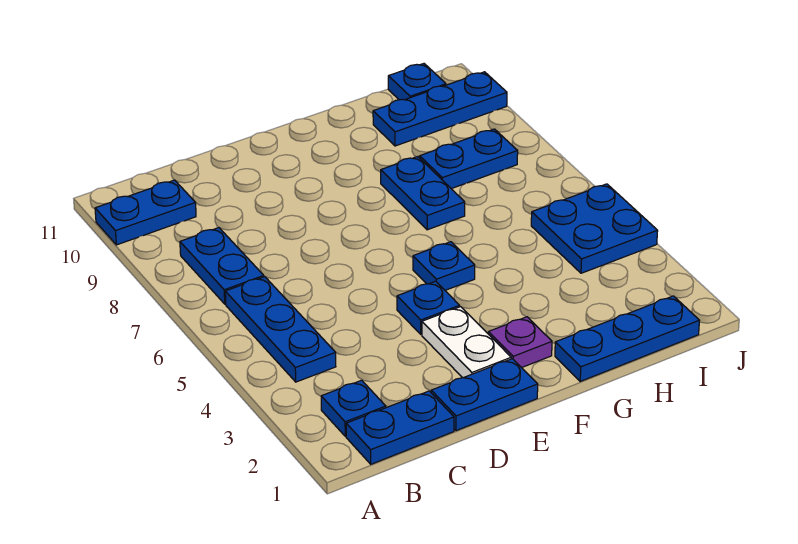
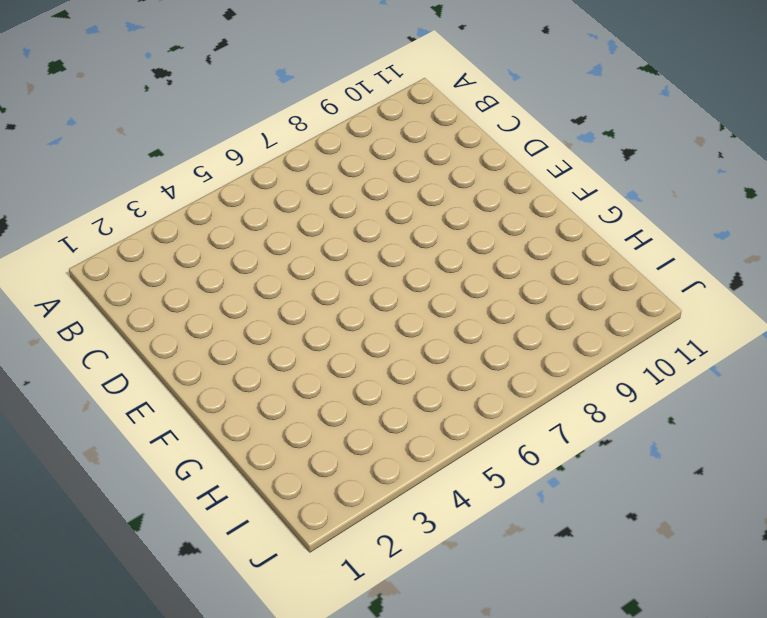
none -> blue 1x2 plate [95,180,196,245]
none -> blue 1x2 plate [346,391,454,464]
none -> blue 1x1 plate [321,380,386,436]

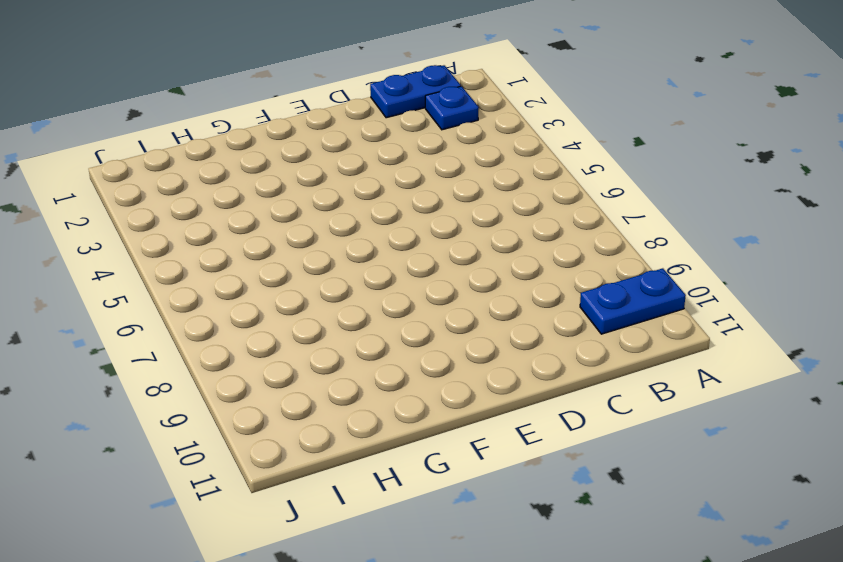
none -> blue 1x3 plate [225,277,336,382]
none -> blue 1x2 plate [180,228,264,304]
none -> blue 1x2 plate [431,359,538,431]

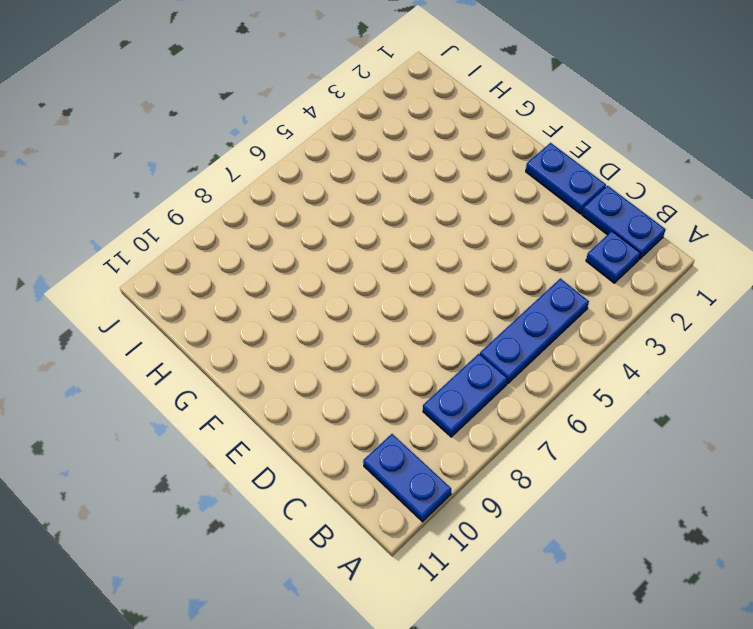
none -> white 1x2 plate [422,307,511,378]
none -> blue 1x1 plate [397,281,460,334]
none -> purple 1x1 plate [488,317,552,368]

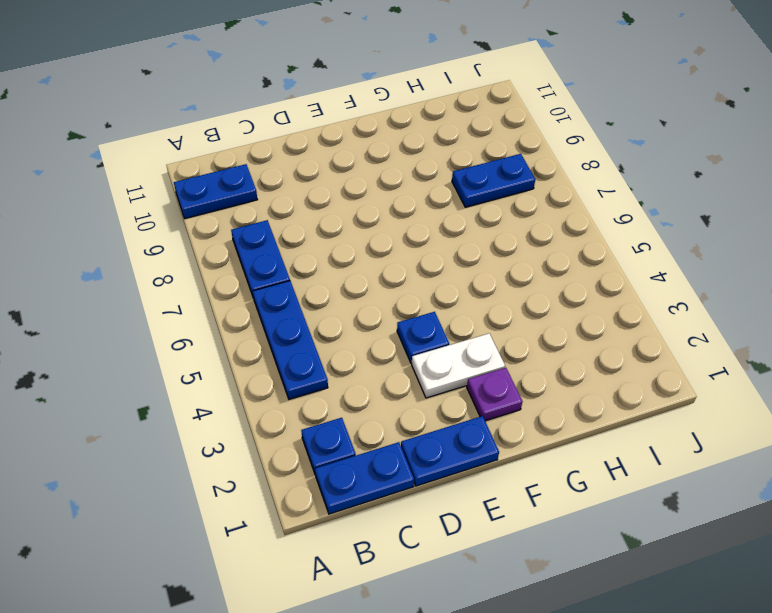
white 1x2 plate [412,334,505,398] -> white 1x2 plate turned to [422,307,511,378]
none -> blue 1x1 plate [413,242,475,290]
none -> blue 1x3 plate [555,296,699,381]
none -> blue 1x2 plate [381,157,465,230]

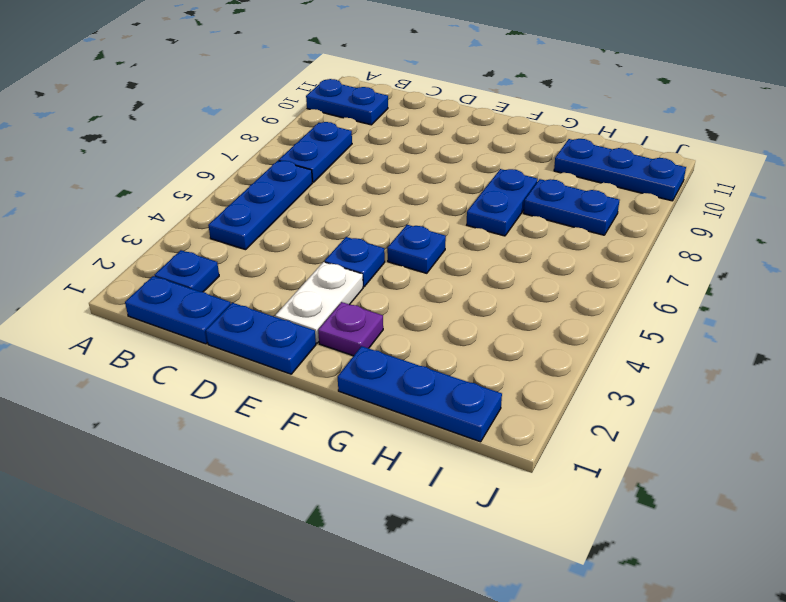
none -> blue 2x2 plate [531,184,658,273]
none -> blue 1x1 plate [388,64,446,100]

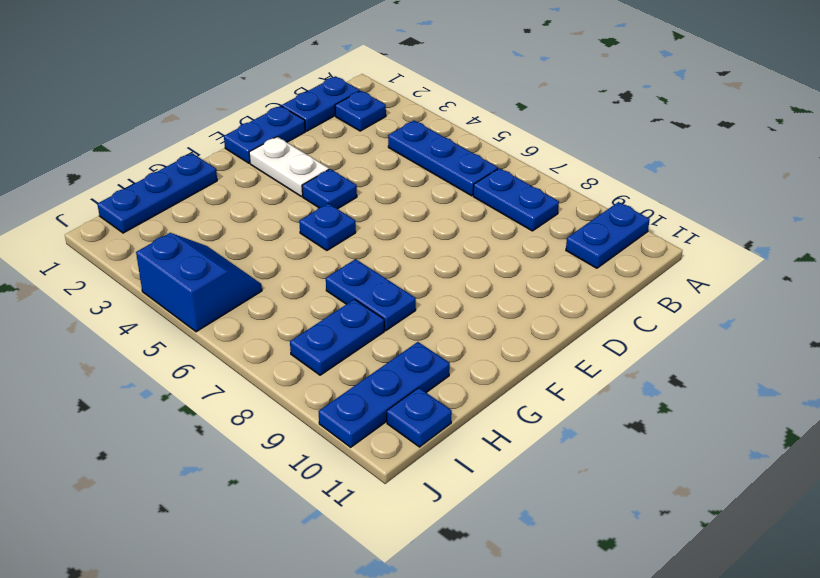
blue 2x2 slope [136,233,262,332] -> blue 2x2 plate [531,184,658,273]
none -> purple 1x1 plate [488,317,552,368]

